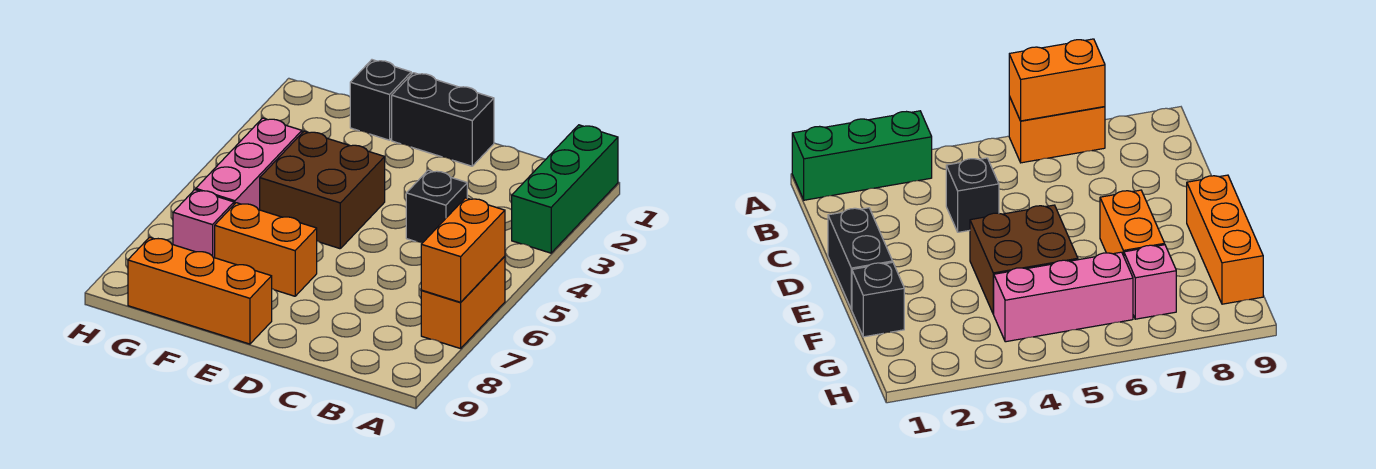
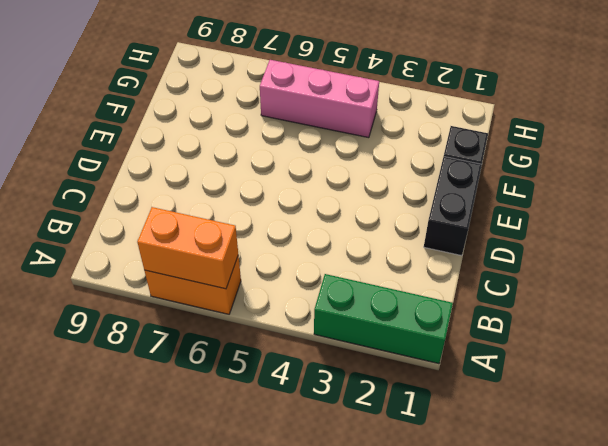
none -> black 1x1 brick [406,170,467,243]
none -> brown 2x2 brick [260,131,385,249]

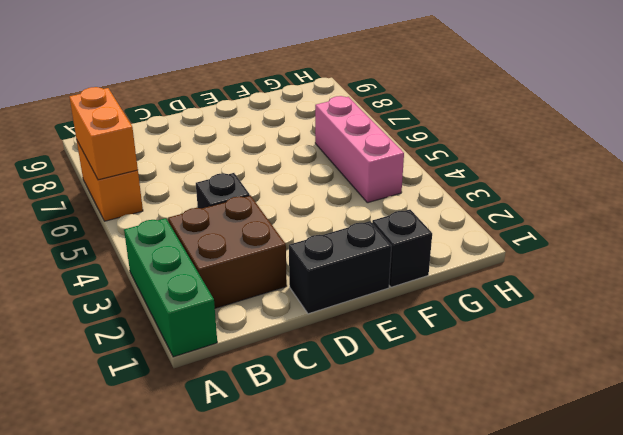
brown 2x2 brick [168,195,287,308] -> brown 2x2 brick moved to [260,131,385,249]
none -> orange 1x2 brick [215,203,317,296]
none -> orange 1x3 brick [128,237,272,344]

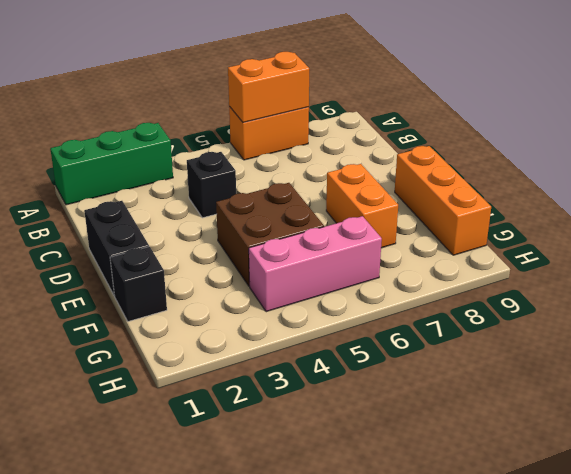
none -> pink 1x1 brick [173,190,234,258]

